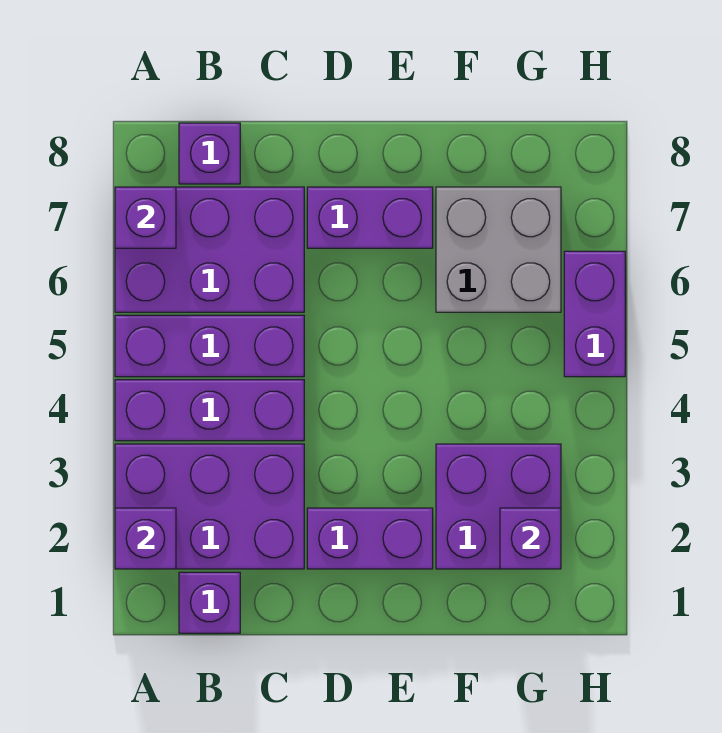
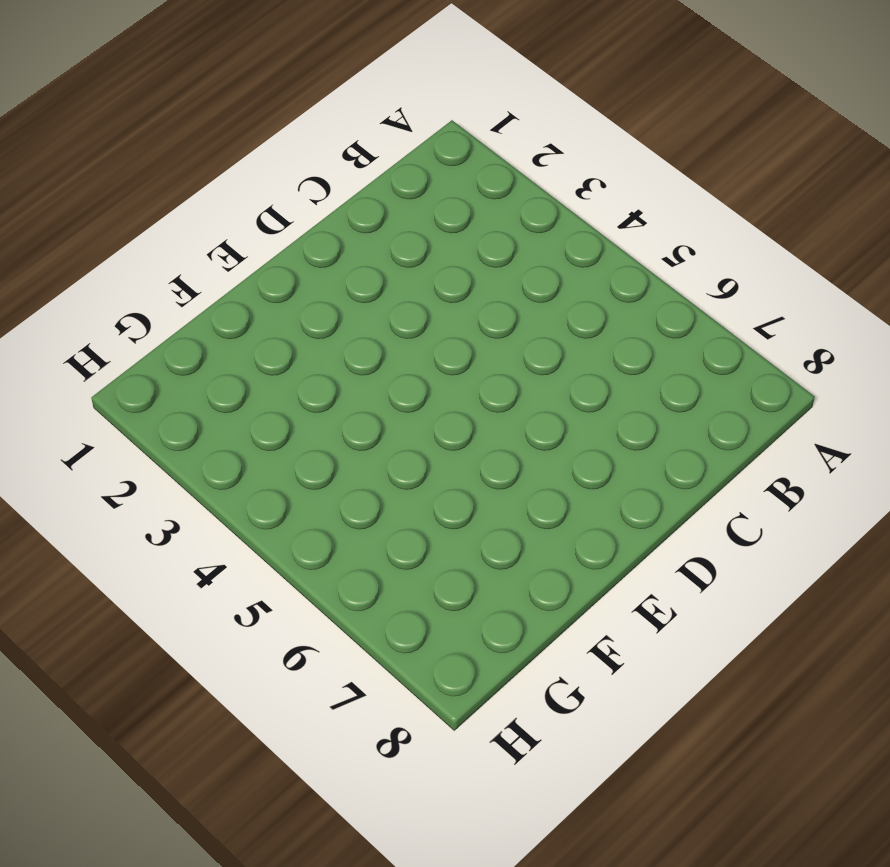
none -> purple 2x3 brick [115,444,304,569]
none -> purple 1x3 brick [115,380,304,441]
none -> purple 1x3 brick [115,315,304,377]

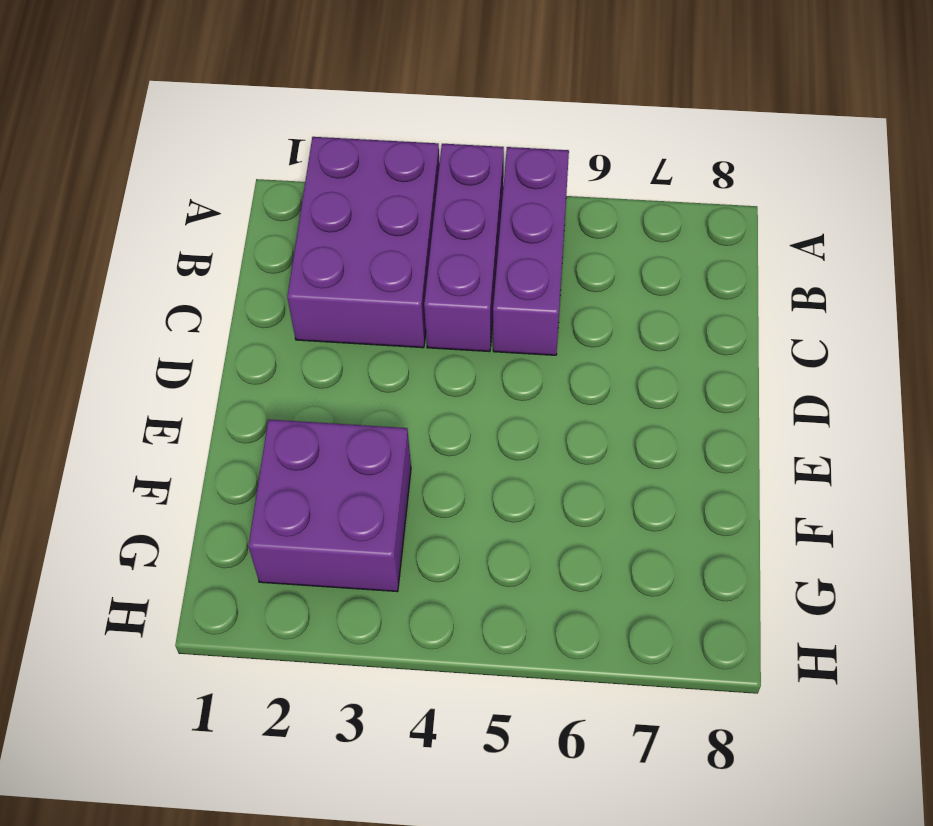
none -> purple 2x3 brick [115,187,304,312]
none -> purple 1x1 brick [179,572,240,633]
none -> purple 1x1 brick [179,123,240,184]

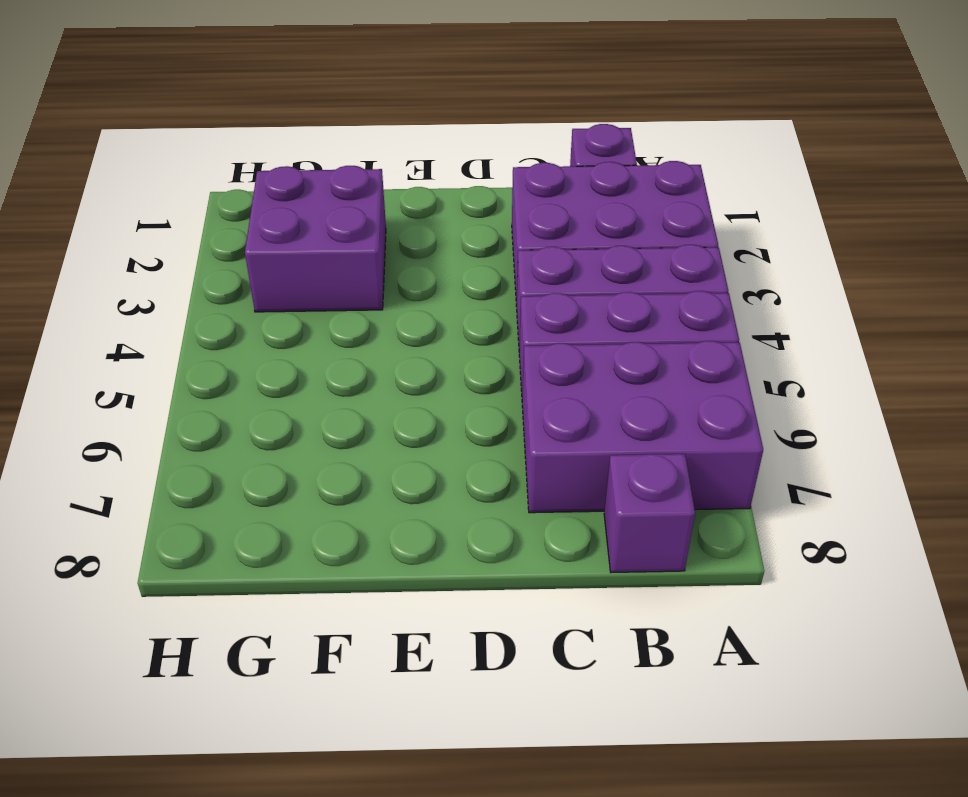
none -> purple 1x2 brick [307,508,433,569]
none -> purple 1x2 brick [307,187,433,248]
none -> grey 2x2 brick [436,187,561,312]

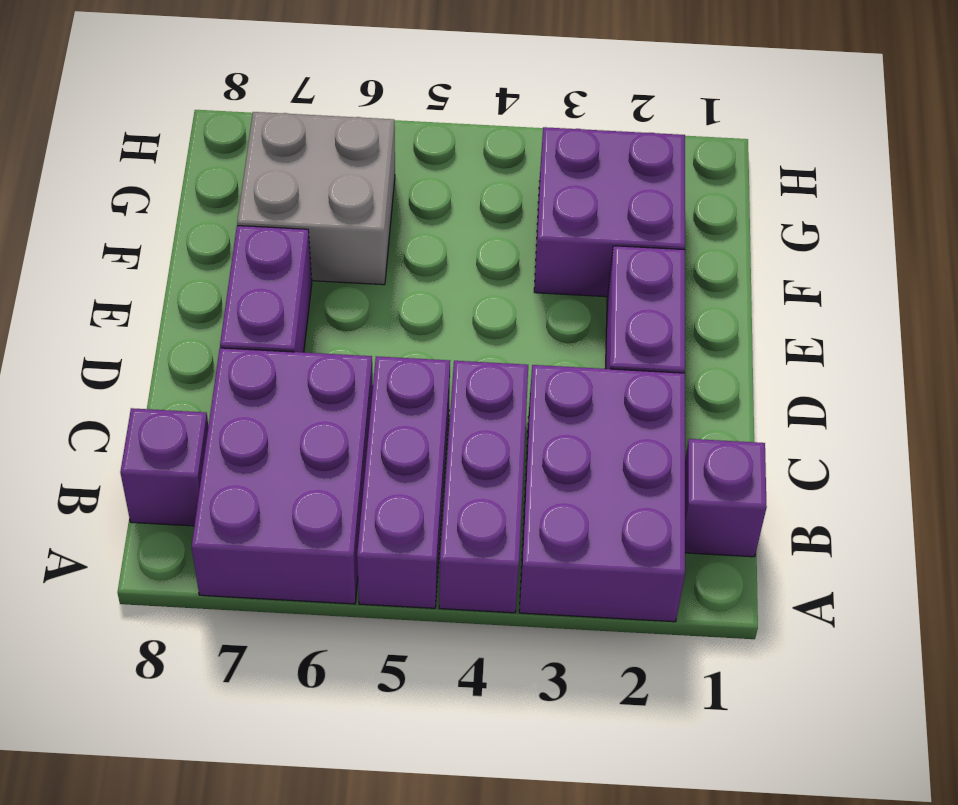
none -> purple 1x2 brick [564,251,625,377]
none -> purple 1x1 brick [115,508,176,569]
none -> purple 1x1 brick [115,187,176,248]

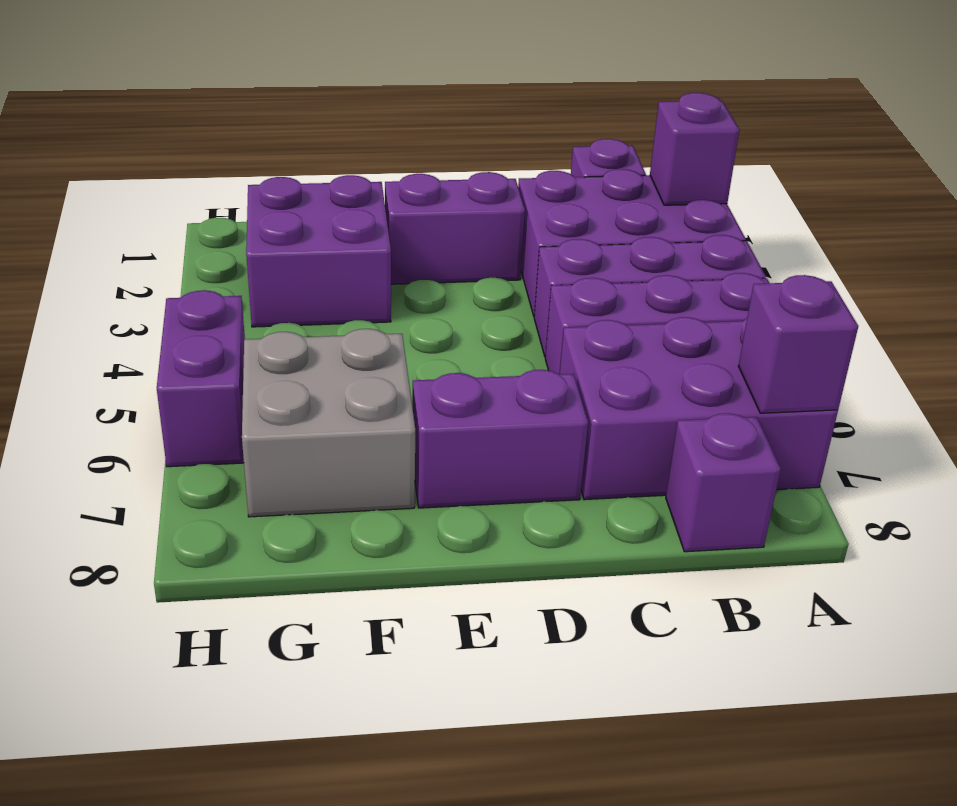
none -> purple 1x1 brick [500,508,561,569]

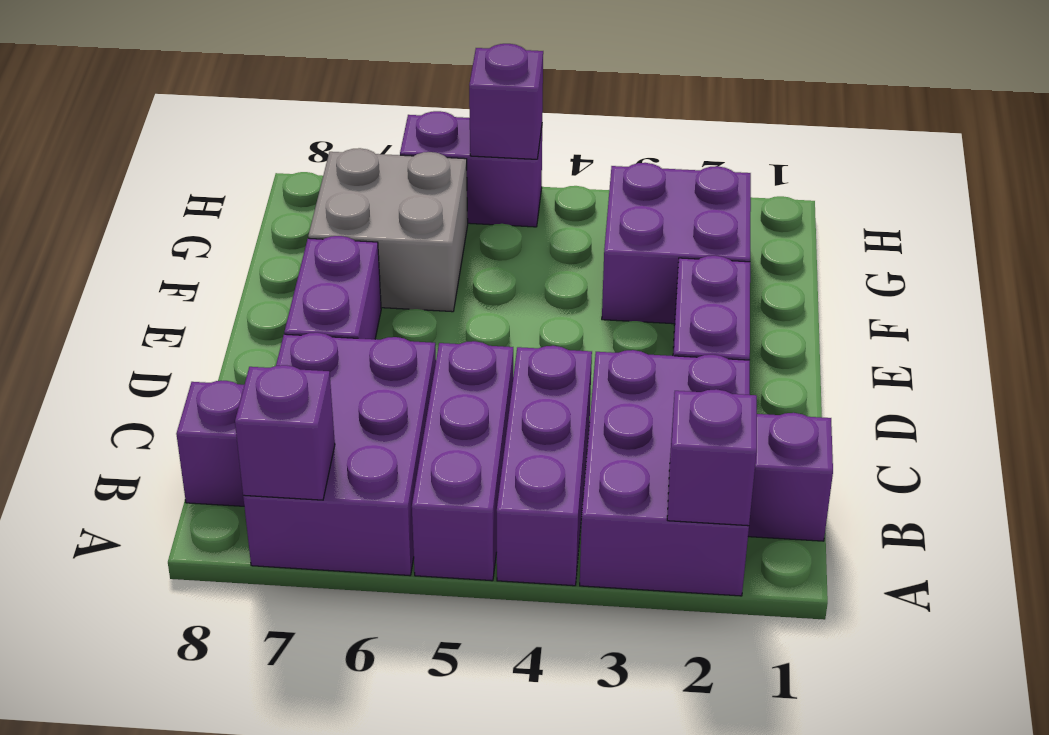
purple 1x1 brick [469,44,543,159] -> purple 1x1 brick moved to [500,508,561,569]

